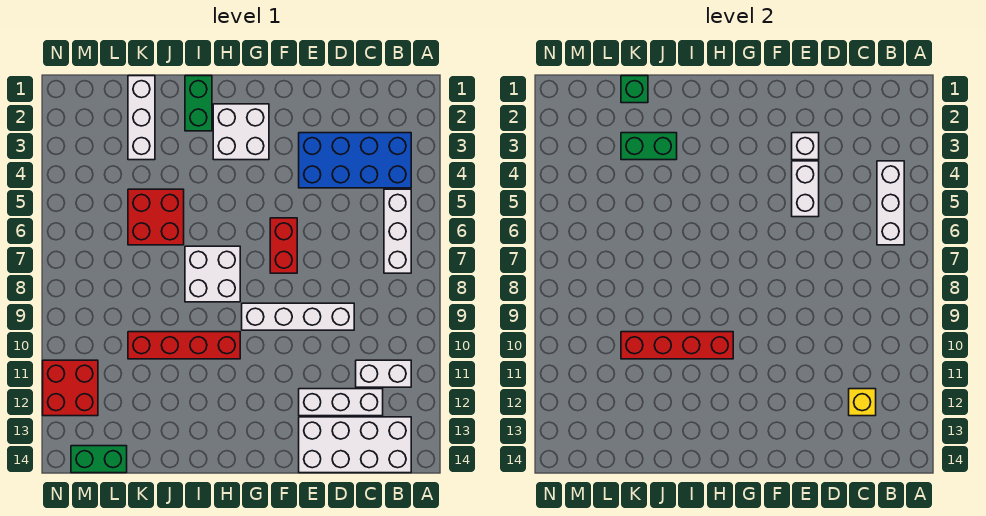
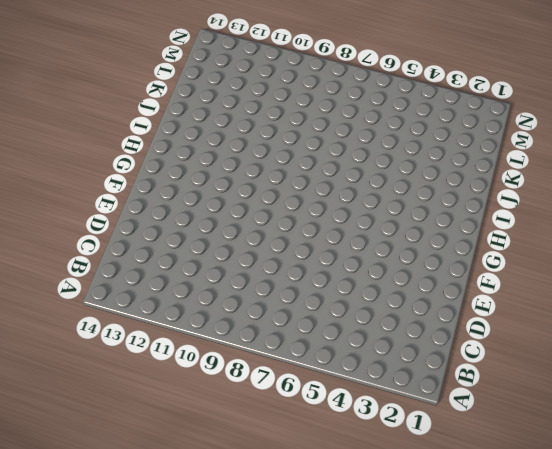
none -> blue 2x4 brick [299,133,411,188]
none -> white 1x3 brick [384,189,411,273]
none -> white 1x2 brick [356,360,411,387]

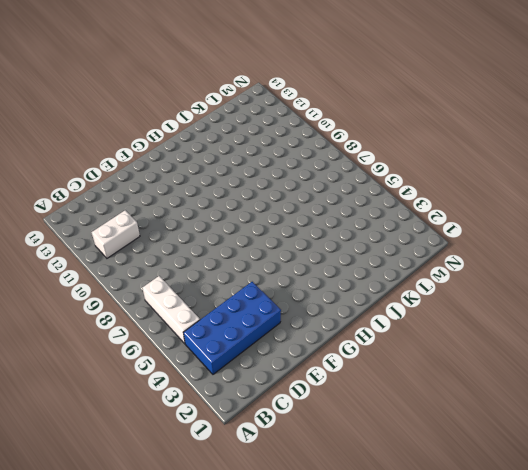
none -> white 2x4 brick [299,417,411,473]
none -> white 1x3 brick [299,389,383,416]
none -> white 1x4 brick [242,303,354,330]

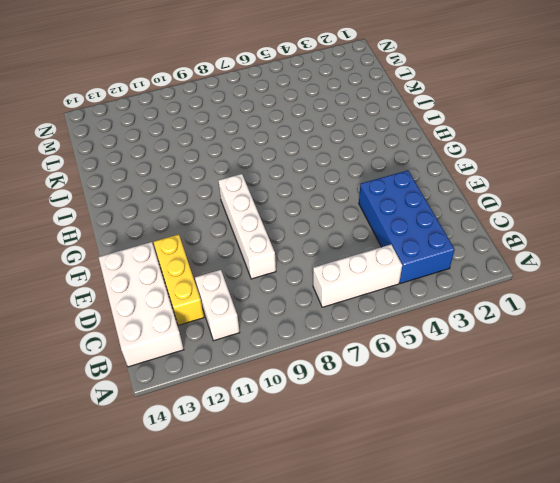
yellow 1x3 brick [154,234,204,325] -> white 1x3 brick [299,389,383,416]
none -> red 1x2 brick [270,218,297,273]
none -> white 2x2 brick [213,104,269,160]
none -> white 2x2 brick [185,246,240,302]

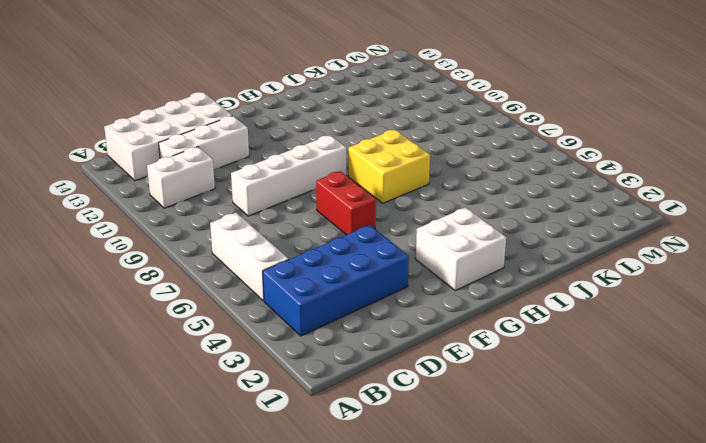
yellow 2x2 brick [348,130,430,203] -> white 2x2 brick [185,246,240,302]
none -> red 1x4 brick [128,332,240,359]
none -> green 1x2 brick [185,76,212,131]
none -> red 2x2 brick [128,189,184,245]

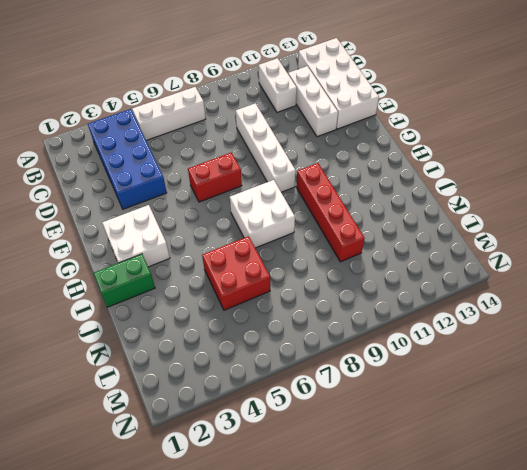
none -> white 1x3 brick [128,76,155,160]
none -> green 1x2 brick [71,446,127,473]
none -> red 2x2 brick [43,360,98,416]

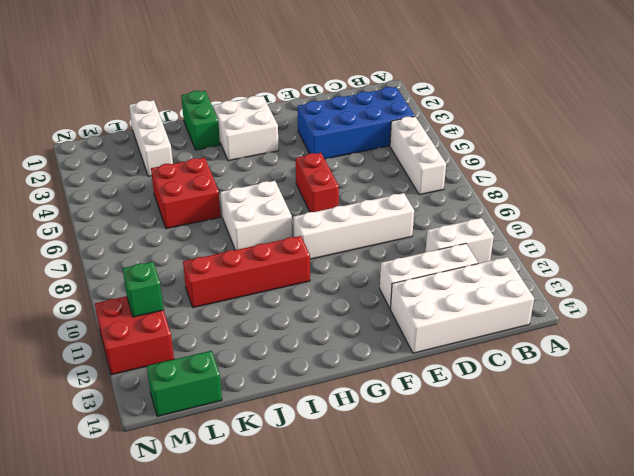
green 1x1 brick [122,262,164,317] -> green 1x1 brick moved to [621,76,648,103]
none -> white 1x3 brick [877,161,904,245]
none -> yellow 1x1 brick [849,389,876,416]
none -> white 1x1 brick [792,133,819,160]

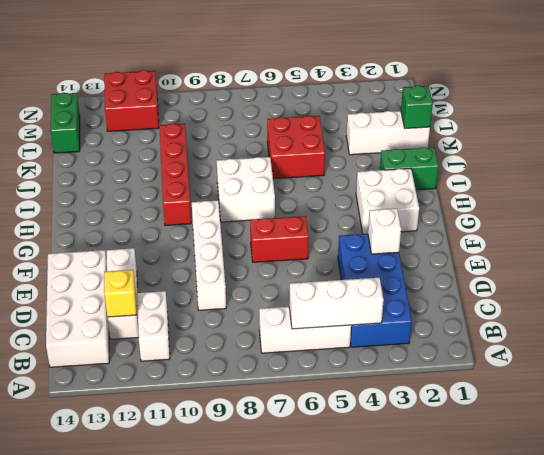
none -> white 1x2 brick [792,161,819,217]
none -> red 1x4 brick [621,332,733,359]
none -> green 1x2 brick [621,133,677,160]

